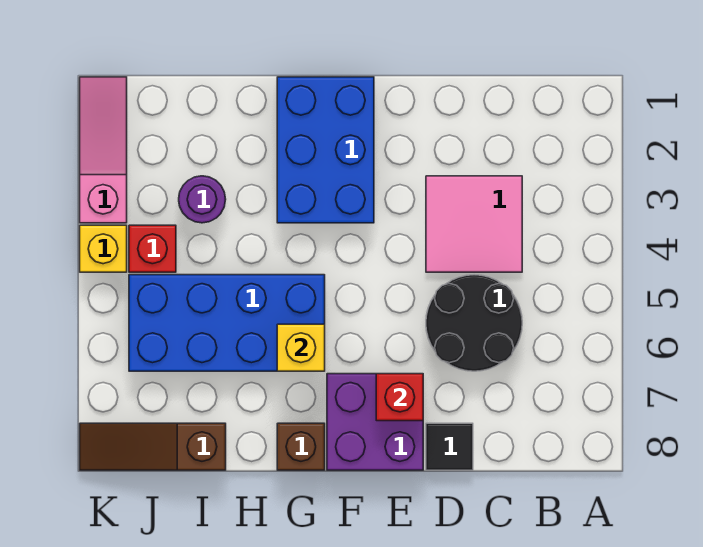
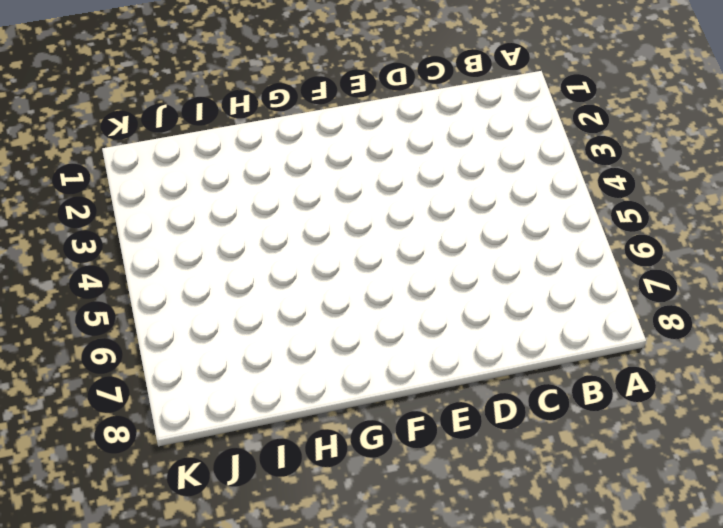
none -> pink 2x2 tile [426,176,522,272]
none -> black 2x2 round brick [426,275,522,371]
none -> black 1x1 tile [426,423,473,470]

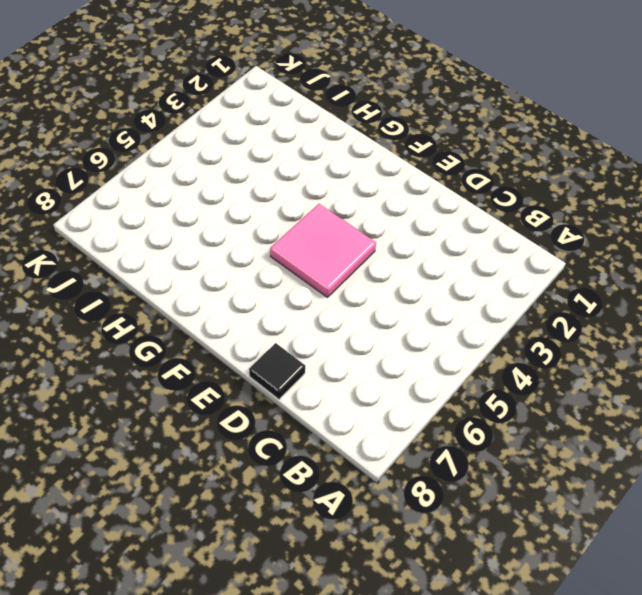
pink 2x2 tile [270,204,376,297] -> pink 2x2 tile moved to [426,176,522,272]
none -> black 2x2 round brick [426,275,522,371]
none -> purple 2x2 brick [327,374,423,470]
none -> blue 2x3 brick [277,77,374,223]

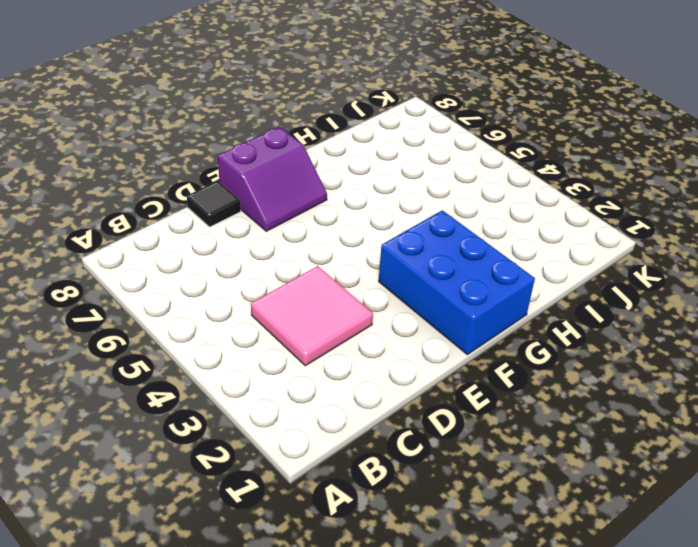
purple 2x2 slope [218,127,327,231] -> purple 2x2 brick [327,374,423,470]
none -> black 2x2 round brick [426,275,522,371]
none -> blue 2x4 brick [129,275,325,371]
none -> brown 1x1 brick [277,423,325,470]

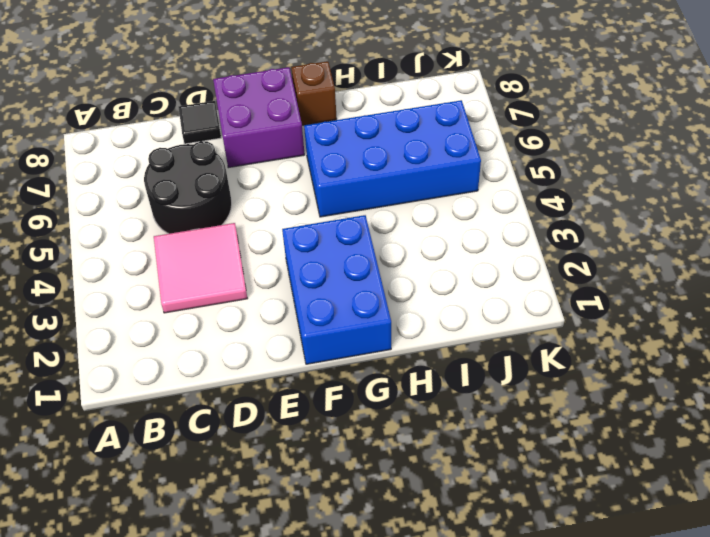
none -> purple 1x1 round brick [179,176,226,223]
none -> brown 1x3 slope [80,423,226,470]
none -> red 1x1 brick [129,225,176,272]

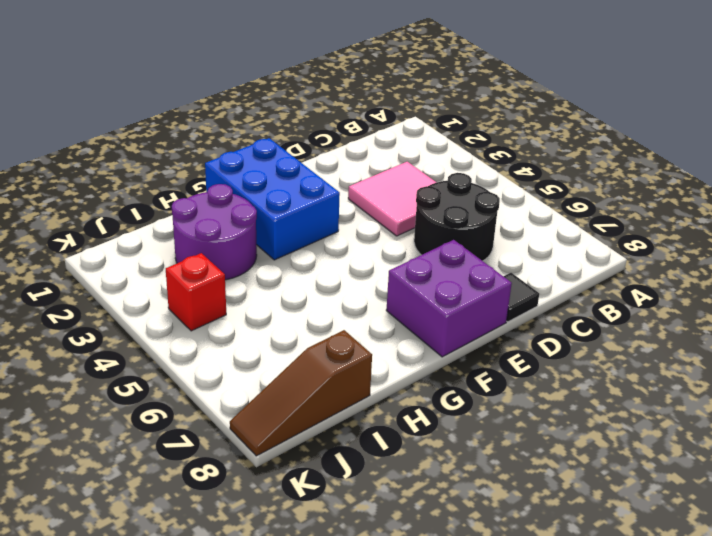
purple 2x2 round brick [172,184,257,280] -> purple 1x1 round brick [179,176,226,223]
none -> blue 2x4 brick [129,275,325,371]
none -> brown 1x1 brick [277,423,325,470]
none -> pink 1x3 slope [80,77,127,223]

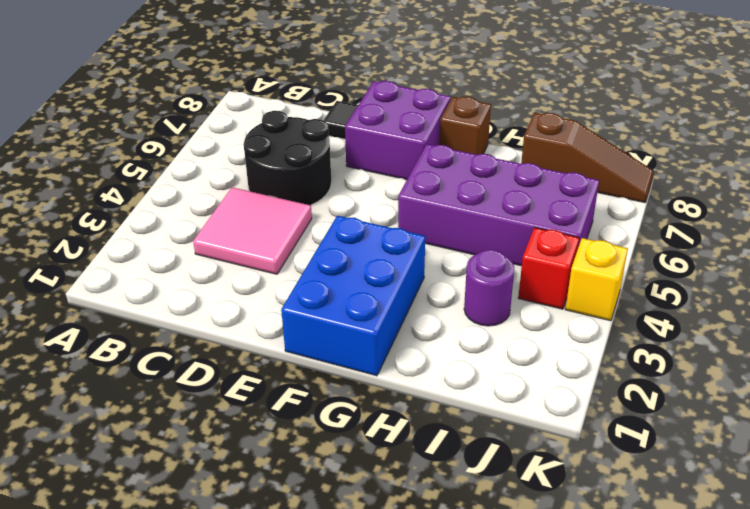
purple 2x4 brick [398,144,599,266] -> blue 2x4 brick [129,275,325,371]
none -> pink 1x3 slope [80,77,127,223]
none -> red 1x1 brick [376,374,423,421]
none -> yellow 1x1 brick [277,324,325,371]

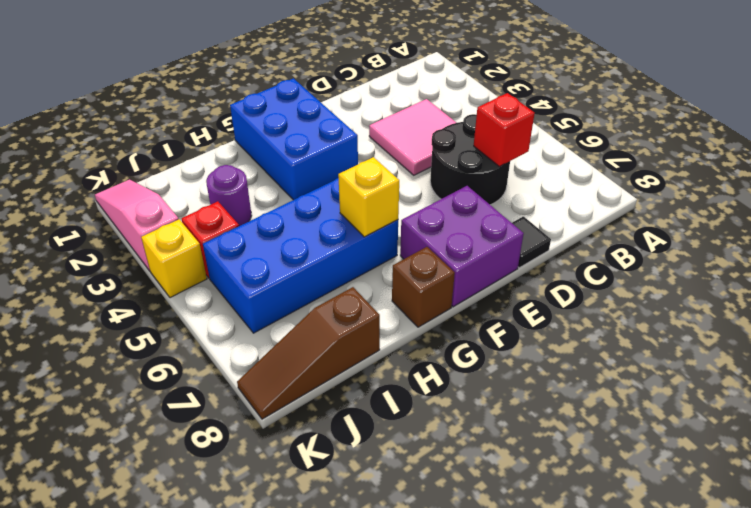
red 1x1 brick [474,93,535,167] -> red 1x1 brick moved to [376,374,423,421]

